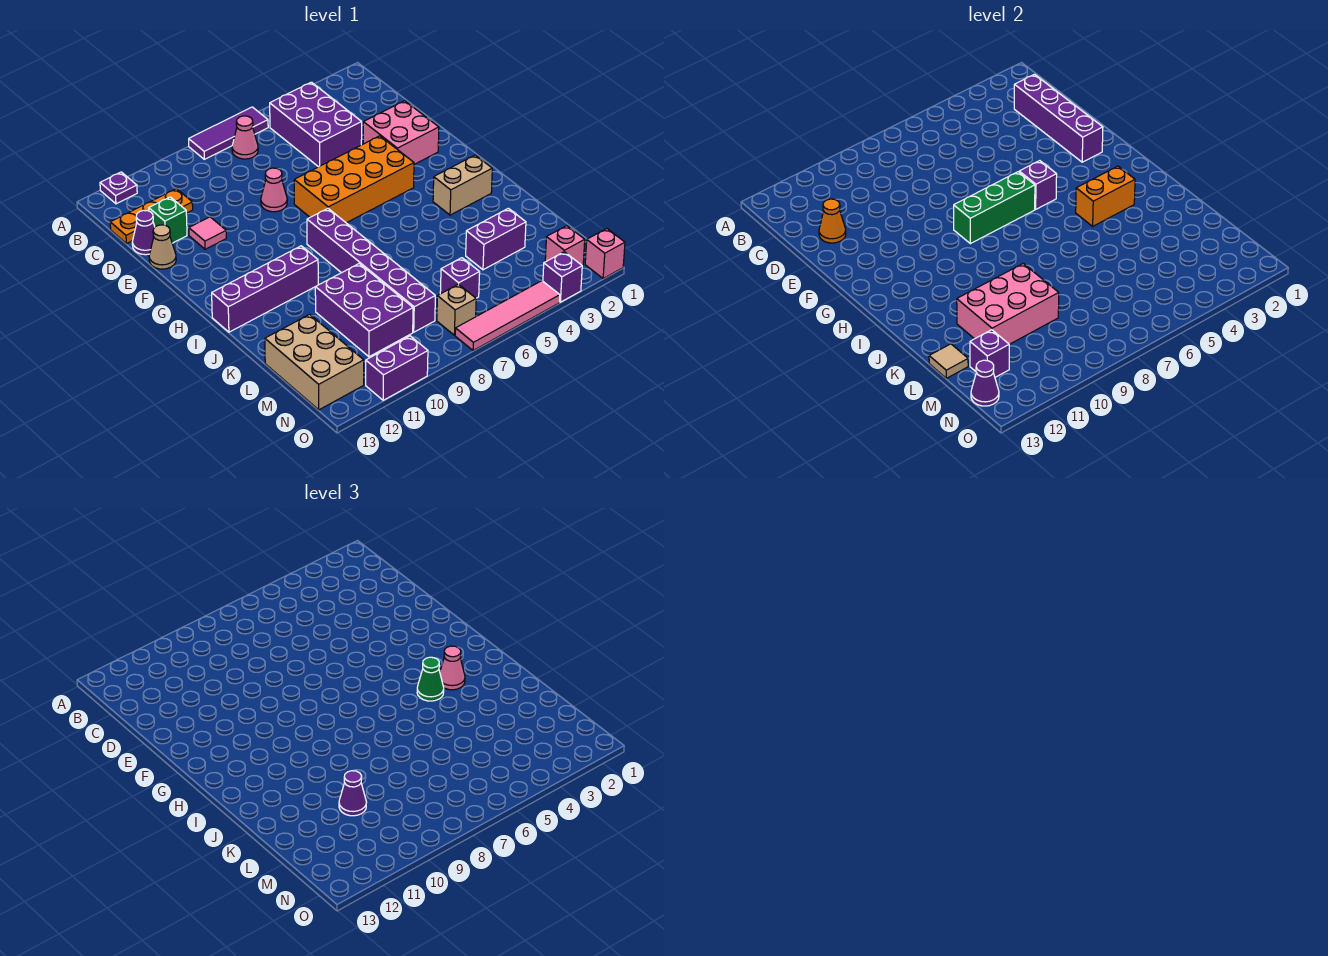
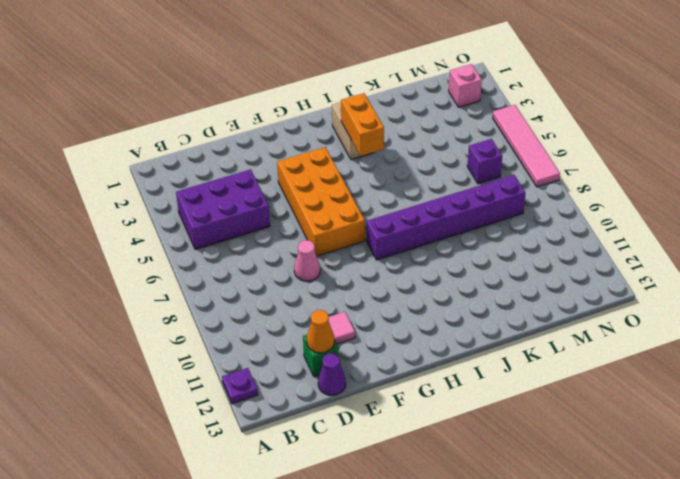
none -> purple 1x3 tile [189,107,268,159]
none -> pink 1x1 cone [232,116,258,159]
none -> orange 1x3 plate [110,189,193,244]
none -> pink 2x2 brick [363,101,439,164]

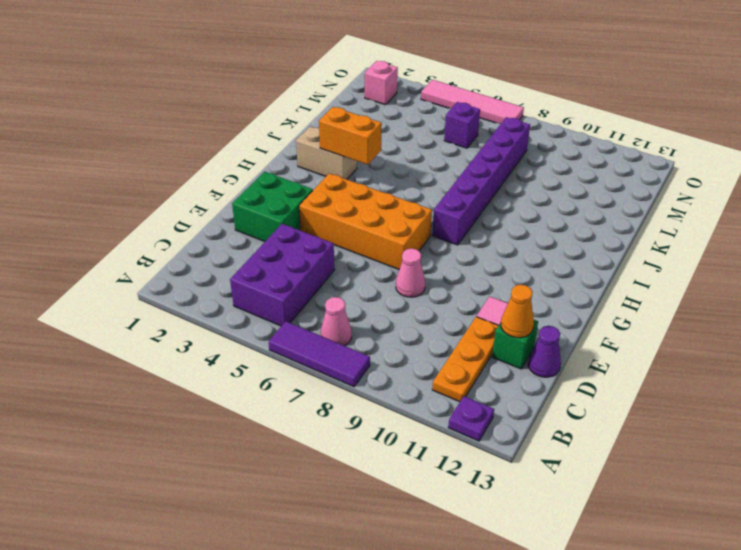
orange 1x3 plate [432,317,499,402] -> orange 1x3 plate turned to [110,189,193,244]
green 2x2 brick [232,172,313,242] -> pink 2x2 brick [363,101,439,164]
none -> tan 1x1 cone [149,225,176,269]
none -> purple 1x4 brick [212,246,318,332]
none -> purple 2x3 brick [315,264,413,357]
none -> purple 1x2 brick [466,208,526,270]

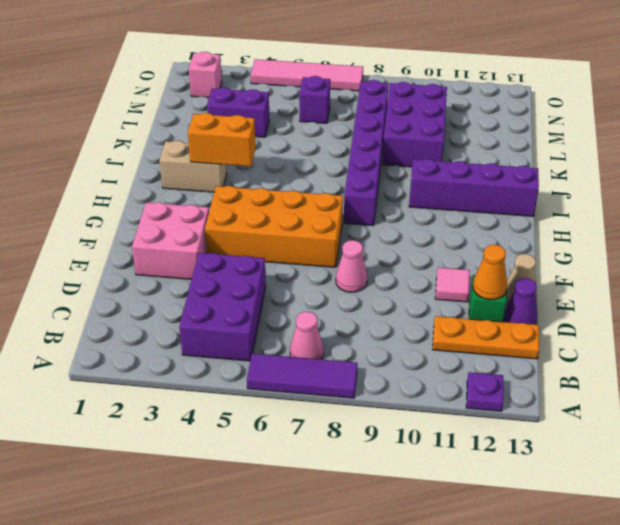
none -> tan 2x3 brick [265,314,364,410]
none -> tan 1x1 brick [437,284,476,335]
none -> pink 1x1 brick [585,229,625,278]
none -> purple 1x1 brick [543,252,582,302]

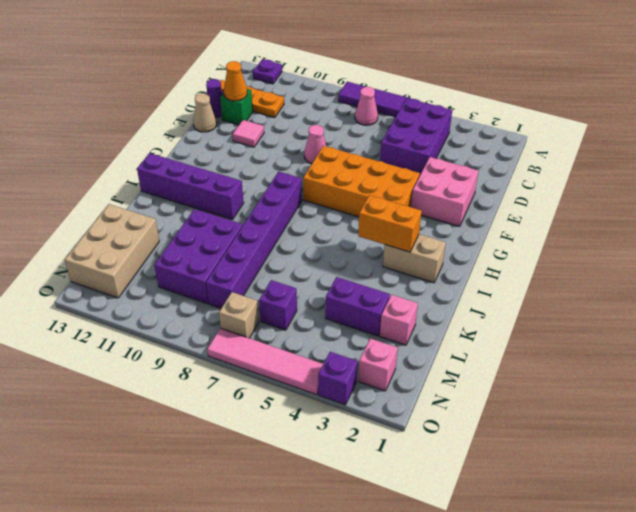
pink 1x1 brick [380,295,418,345] -> pink 1x1 brick moved to [585,229,625,278]
none -> purple 1x2 brick [366,336,428,400]
none -> purple 1x4 brick [1014,74,1103,162]
none -> purple 1x1 brick [1019,161,1057,209]
none -> green 1x3 brick [954,172,1035,244]

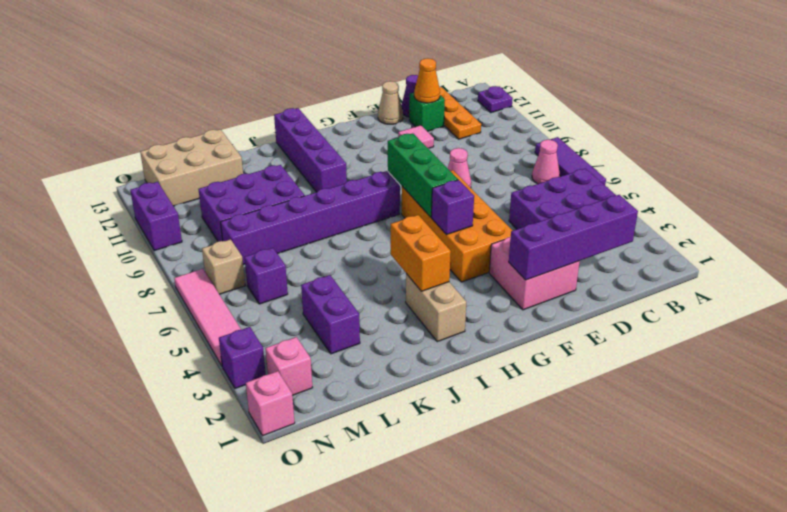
none -> pink 2x3 brick [957,264,1059,344]
none -> tan 1x1 tile [929,344,968,378]
none -> purple 1x1 brick [970,330,1009,377]
none -> purple 1x1 cone [971,360,999,406]

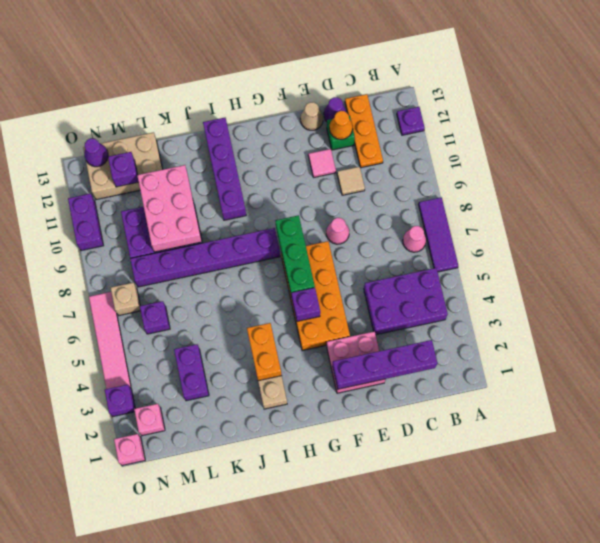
tan 1x1 tile [337,167,365,195] -> tan 1x1 tile moved to [929,344,968,378]
none -> pink 1x1 cone [440,646,465,690]
none -> green 1x1 cone [417,657,444,701]
none -> purple 1x1 cone [339,771,366,816]

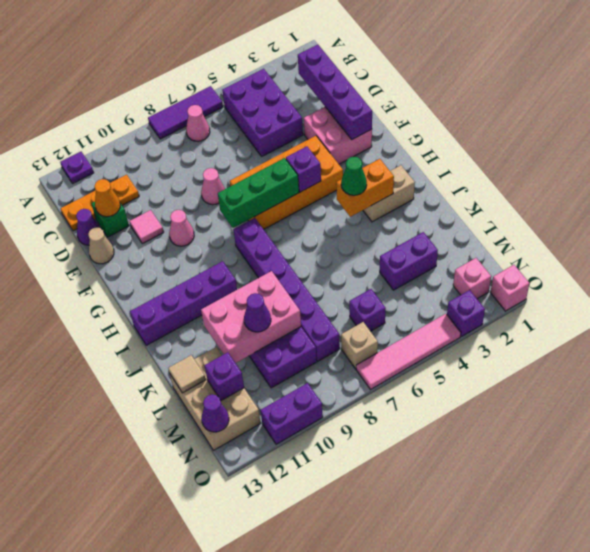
pink 1x1 cone [169,210,194,246] -> pink 1x1 cone moved to [440,646,465,690]

